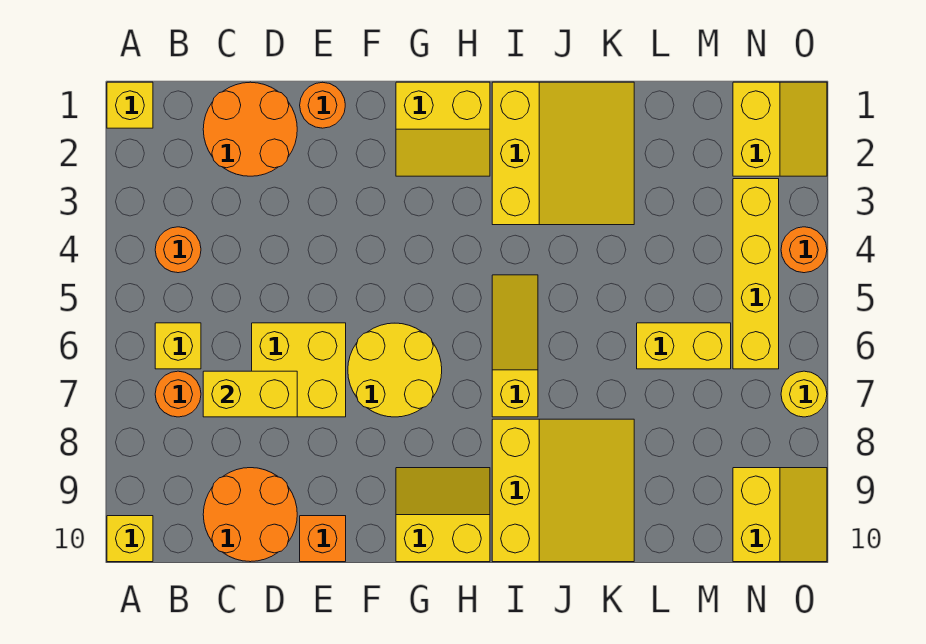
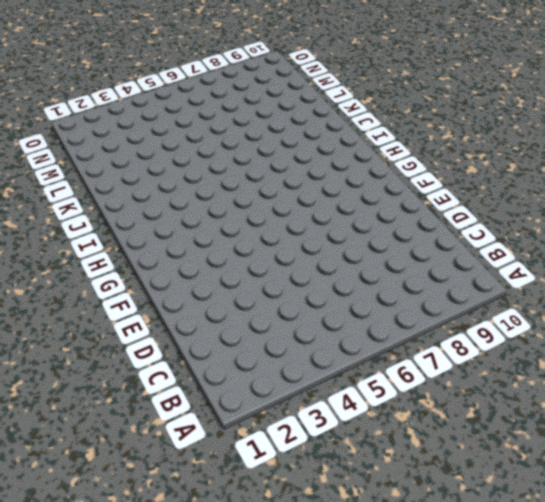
none -> yellow 1x1 brick [107,82,153,128]
none -> yellow 1x1 brick [107,516,153,562]
none -> orange 1x1 round brick [155,227,201,273]

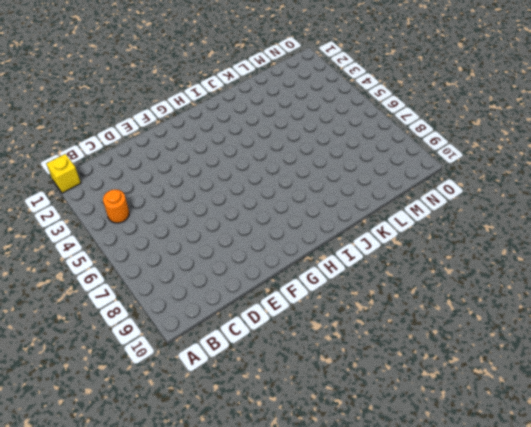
none -> yellow 1x1 brick [107,516,153,562]
none -> yellow 1x1 brick [155,323,201,369]
none -> orange 1x1 round brick [155,371,201,417]

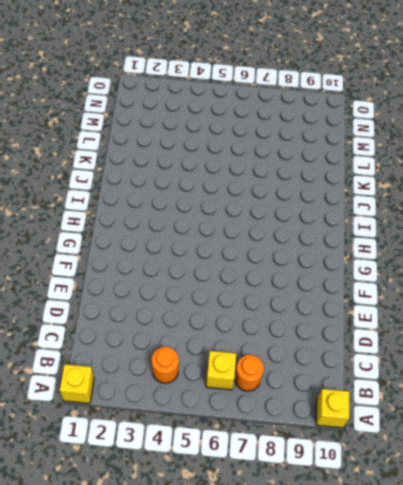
none -> orange 2x2 round brick [203,82,297,176]
none -> orange 2x2 round brick [203,468,297,562]
none -> yellow 2x2 brick [252,323,346,417]

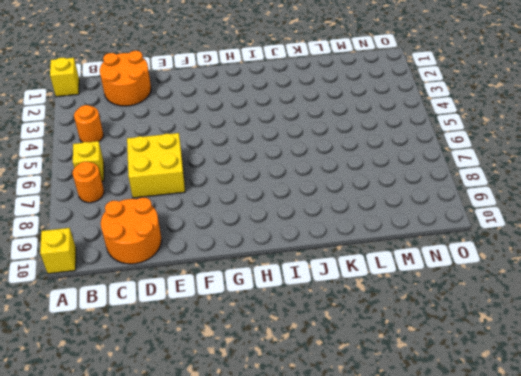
none -> orange 1x1 round brick [300,82,345,128]
none -> orange 1x1 brick [300,516,346,562]
none -> yellow 2x2 round brick [348,323,442,417]

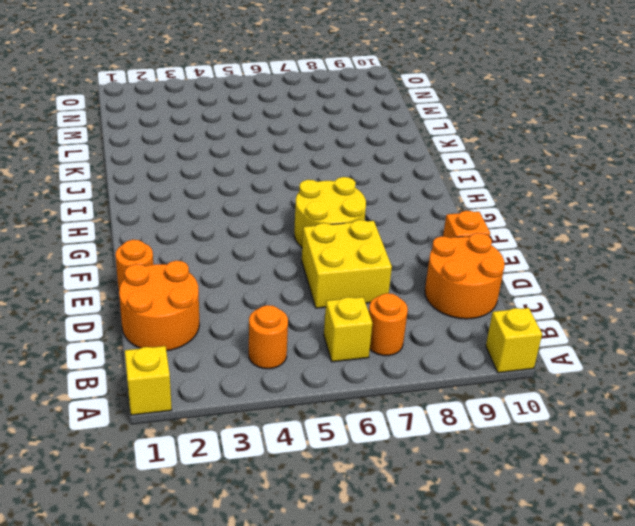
none -> yellow 2x2 slope [396,82,490,176]
none -> yellow 2x2 slope [396,468,490,562]
none -> yellow 3x3 slope [492,82,634,225]

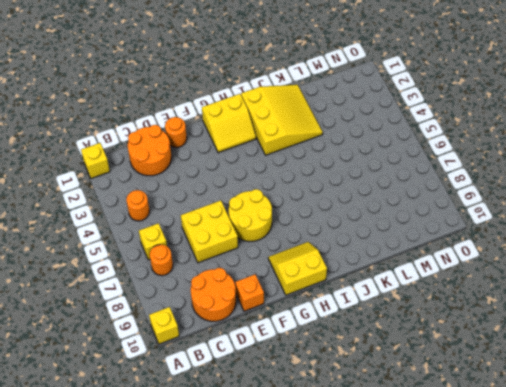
none -> yellow 1x3 slope [492,275,538,417]
none -> yellow 3x3 slope [492,419,634,562]
none -> yellow 1x2 brick [637,323,731,369]

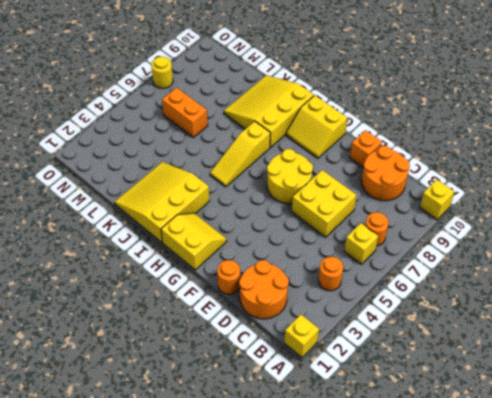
orange 1x2 brick [162,88,208,137] -> yellow 1x2 brick [637,323,731,369]
none -> yellow 2x2 slope [733,82,827,176]
none -> yellow 1x4 brick [733,179,779,369]
none -> yellow 2x2 slope [733,468,827,562]

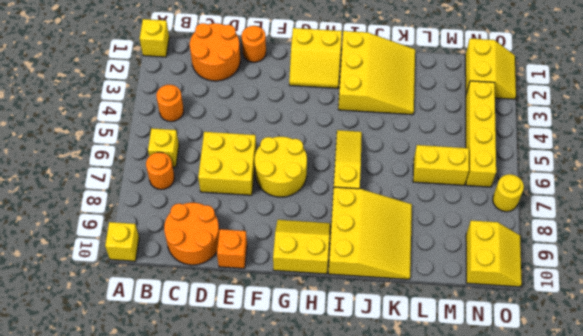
none -> orange 1x1 round brick [781,227,827,273]
none -> yellow 1x2 brick [203,371,297,417]

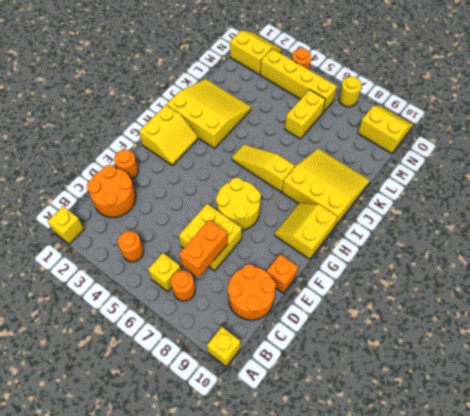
orange 1x2 brick [179,220,228,278] -> yellow 1x2 brick [203,371,297,417]

